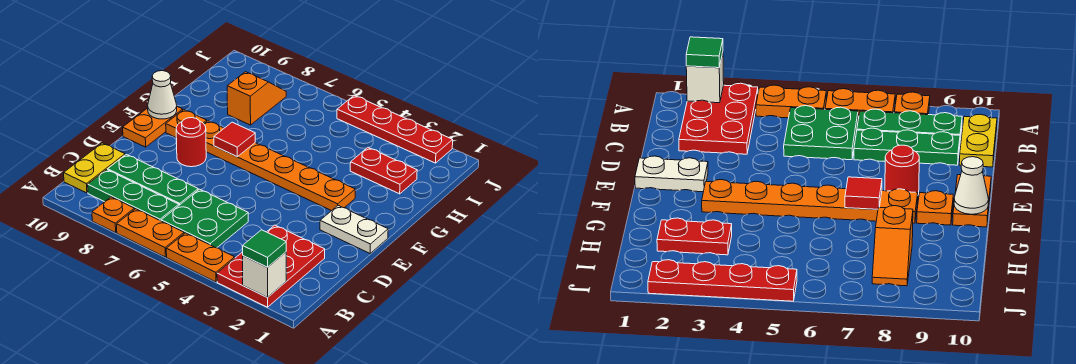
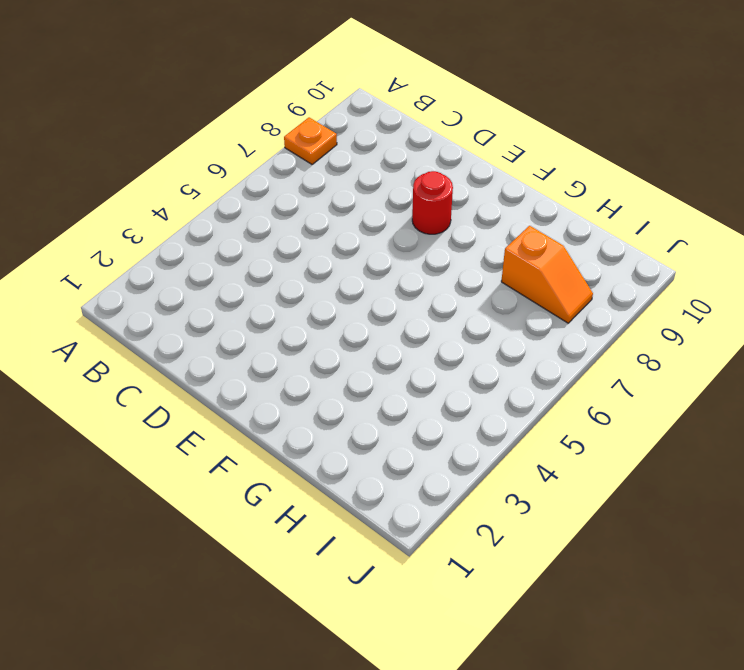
none -> red 2x3 plate [217,225,325,307]
none -> orange 1x2 plate [166,233,235,282]
none -> orange 1x2 plate [117,209,184,257]

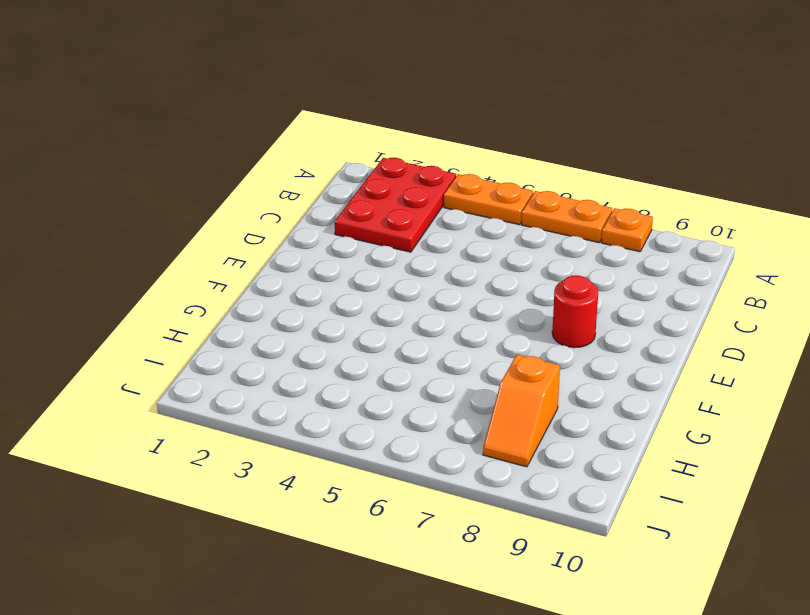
none -> green 2x2 plate [161,189,248,248]
none -> green 1x3 plate [88,170,179,221]
none -> yellow 1x2 plate [64,143,125,193]

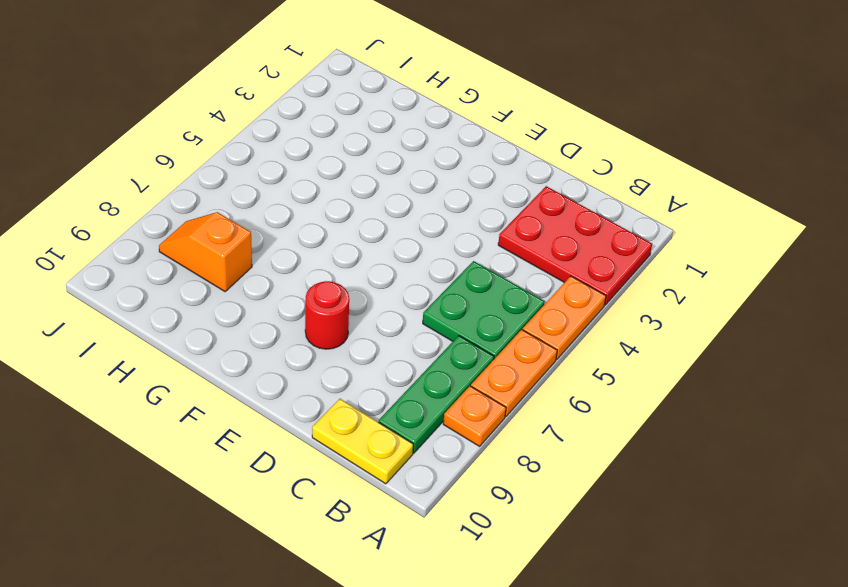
none -> green 1x3 plate [108,154,198,205]
none -> white 1x2 plate [320,206,388,253]
none -> orange 1x2 plate [123,107,183,147]

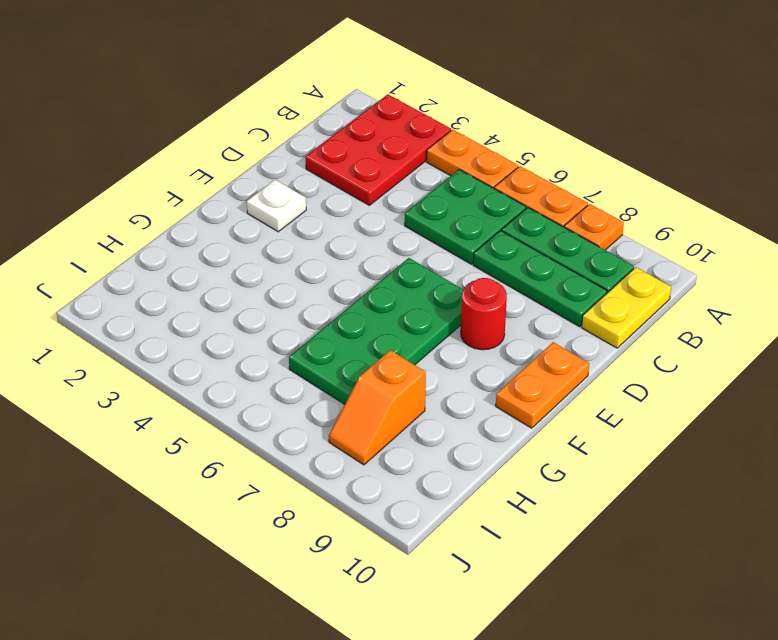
white 1x1 plate [247,180,306,232] -> white 1x2 plate [320,206,388,253]
green 2x4 plate [289,258,463,404] -> orange 1x6 plate [204,121,355,211]
none -> orange 1x1 plate [166,110,207,137]
none -> red 1x2 plate [350,148,417,194]
none -> red 1x4 plate [337,95,453,163]

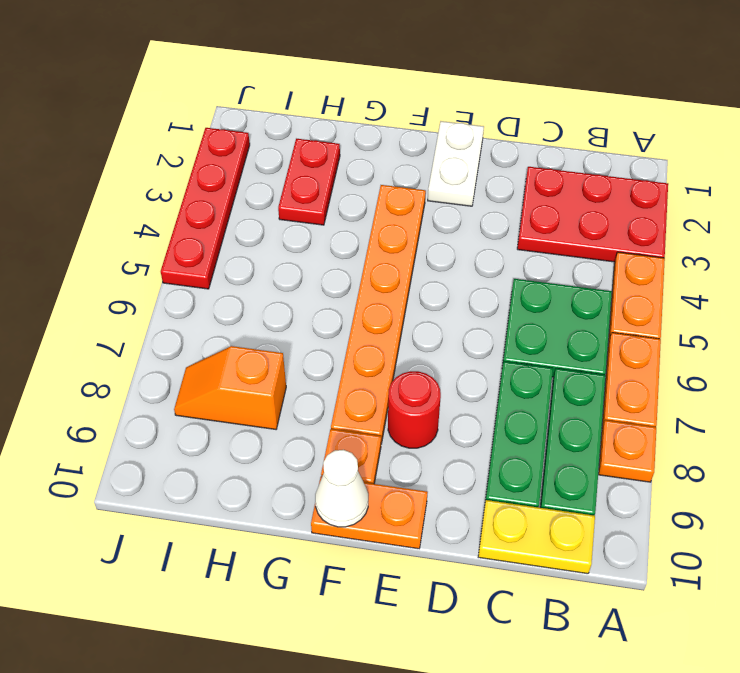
none -> white 1x1 brick [243,252,286,298]
none -> red 1x1 tile [214,122,255,157]
none -> green 1x1 tile [243,230,286,267]

